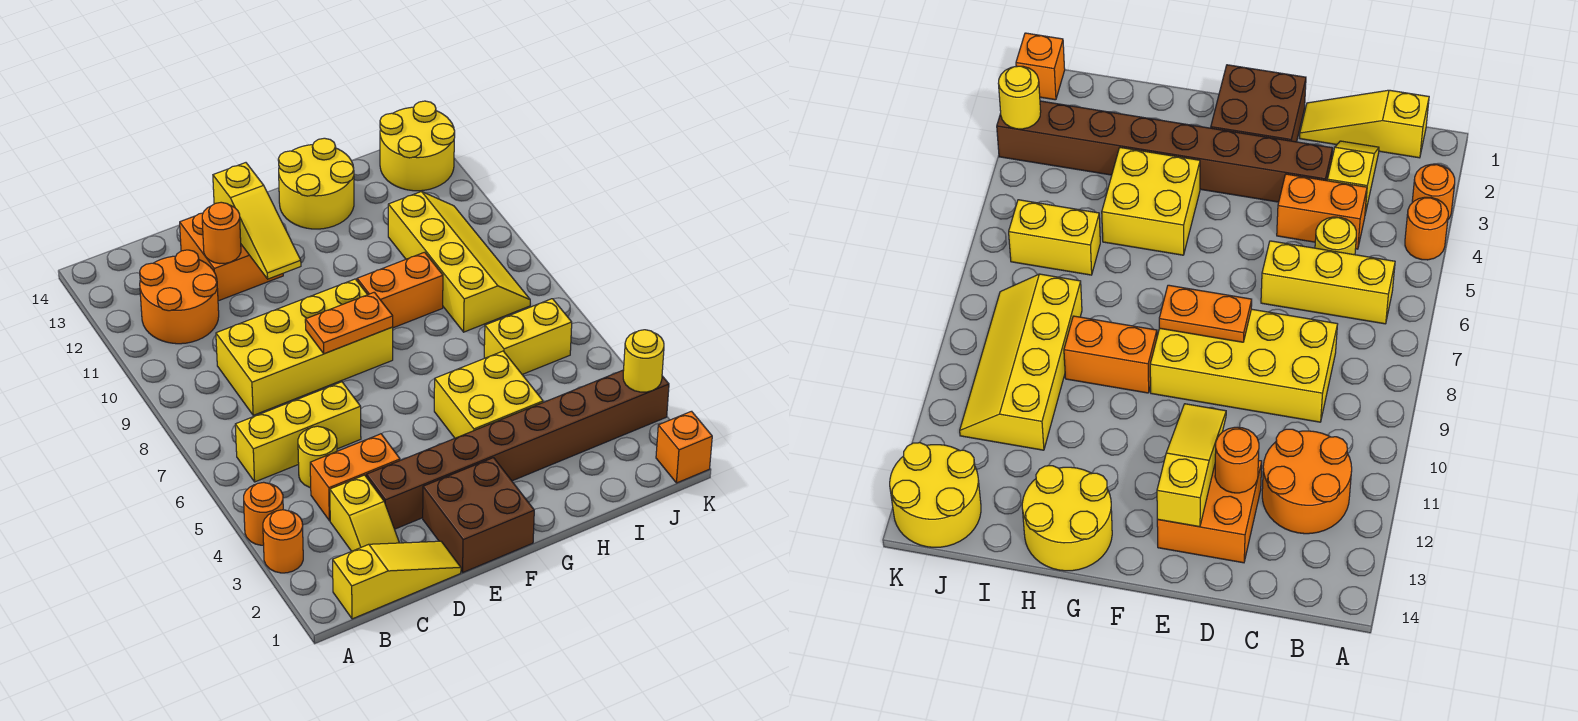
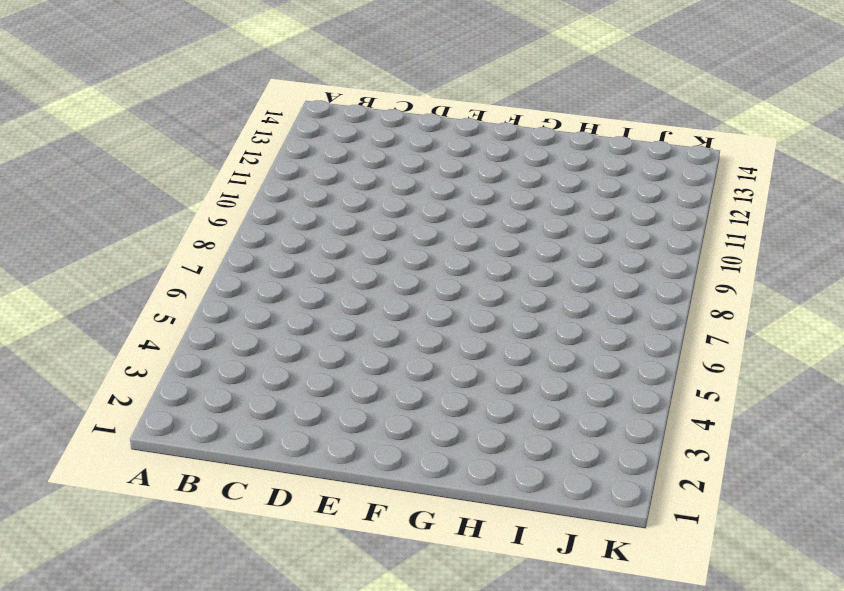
none -> orange 1x1 round brick [263,510,303,573]
none -> orange 1x1 round brick [244,482,283,545]
none -> yellow 1x3 slope [333,541,461,619]

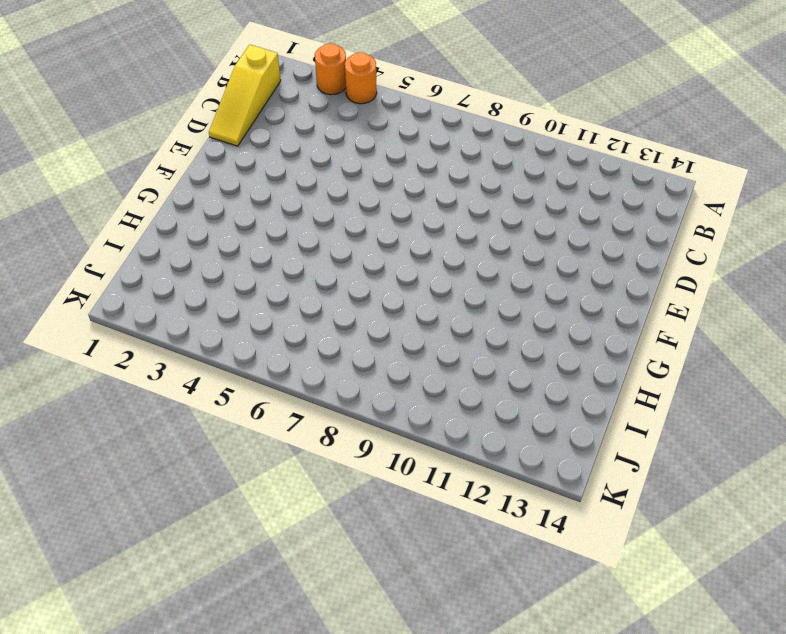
none -> yellow 1x3 brick [235,382,361,482]
none -> orange 2x2 round brick [140,250,219,344]
none -> yellow 1x2 slope [330,475,399,551]

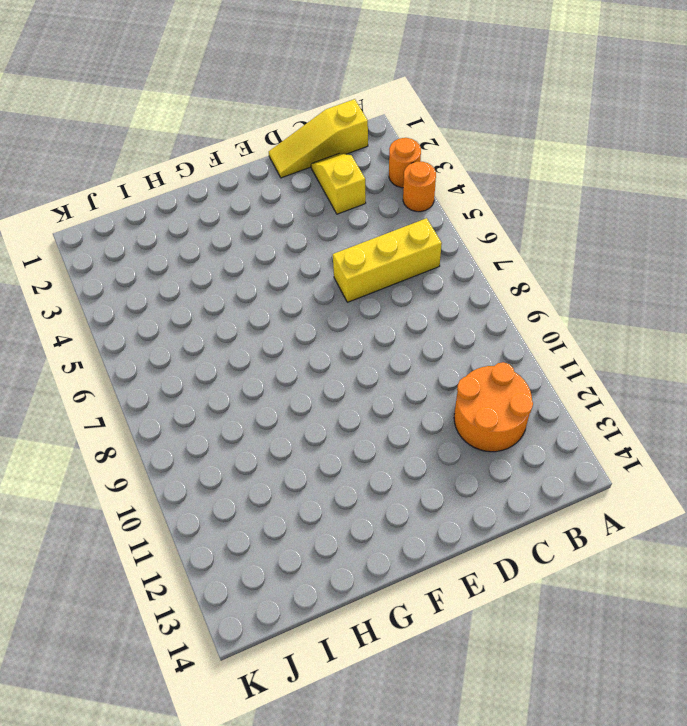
none -> orange 1x2 brick [310,434,400,521]
none -> yellow 1x1 round brick [298,426,337,488]
none -> yellow 2x4 brick [216,279,393,415]

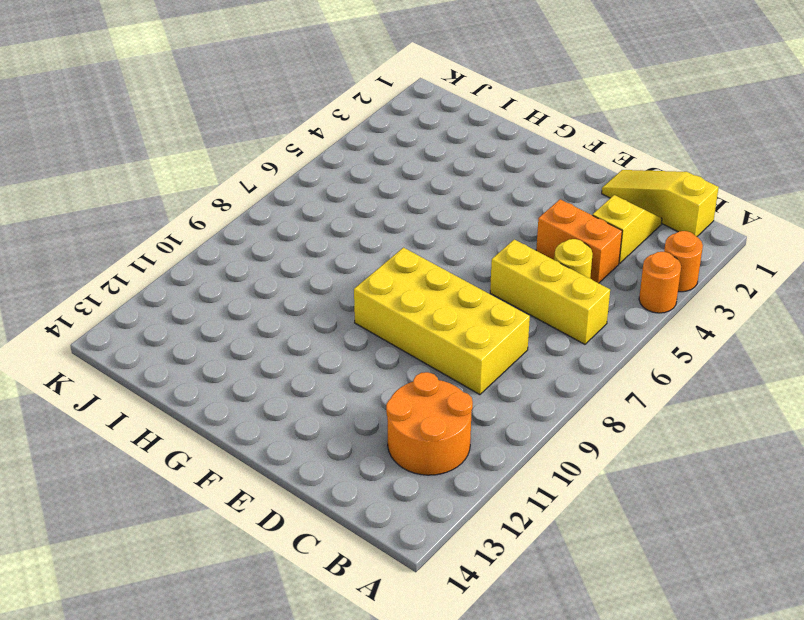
none -> brown 1x8 brick [366,370,669,529]
none -> orange 2x2 brick [180,213,283,301]
none -> brown 2x2 brick [423,458,534,572]

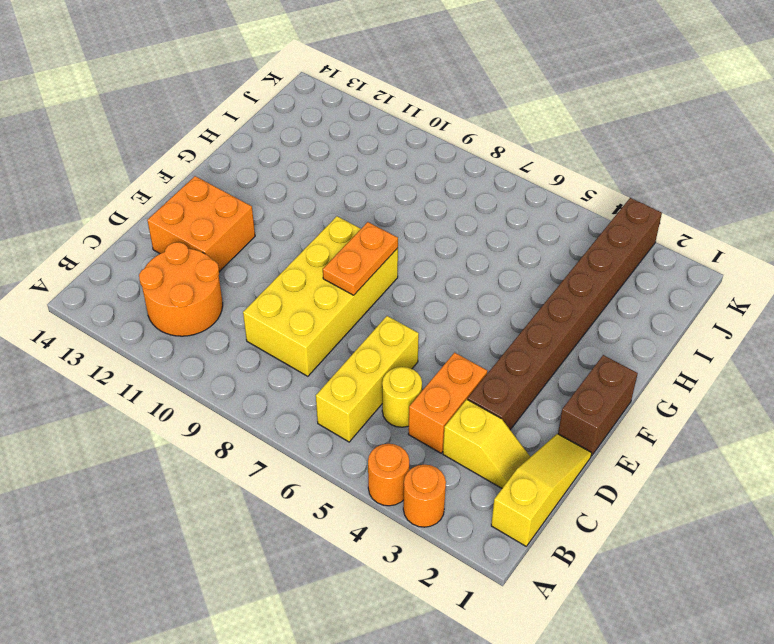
brown 1x2 brick [558,355,638,456] -> brown 2x2 brick [423,458,534,572]
none -> yellow 2x2 brick [434,351,543,438]
none -> orange 1x2 brick [357,252,443,328]
none -> yellow 2x2 round brick [278,138,354,229]

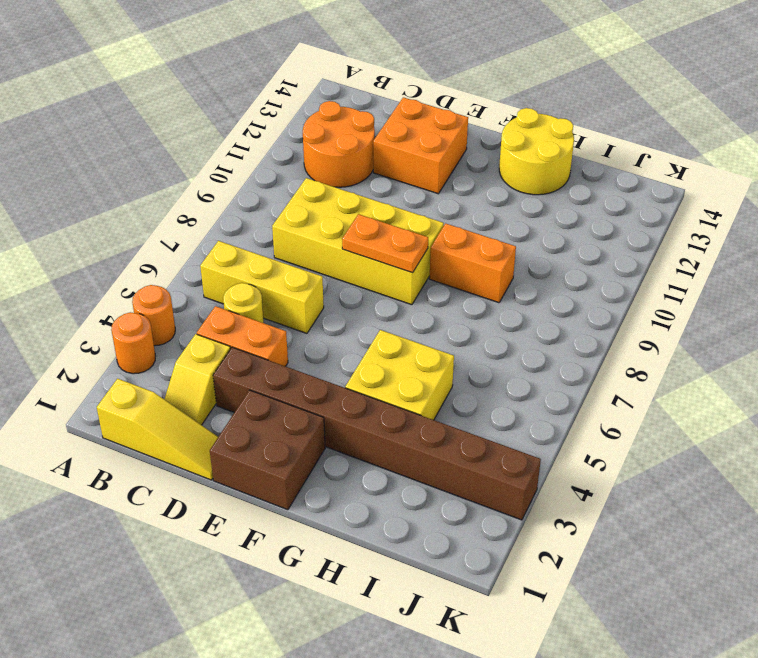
none -> yellow 1x2 brick [484,299,572,374]
none -> yellow 2x4 slope [388,192,530,332]
none -> yellow 2x2 round brick [380,101,455,191]

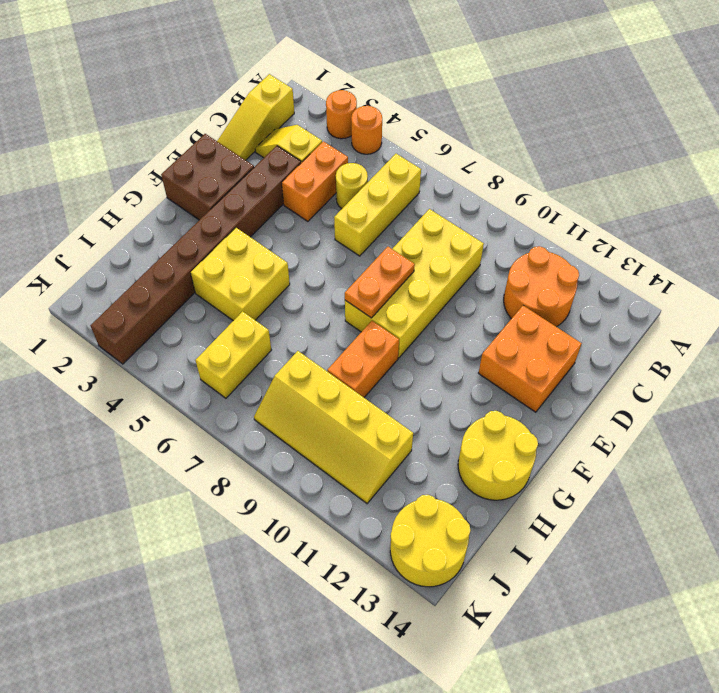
none -> orange 1x1 brick [656,411,712,483]
none -> orange 1x1 round brick [202,202,241,264]
none -> yellow 1x3 slope [213,163,301,279]

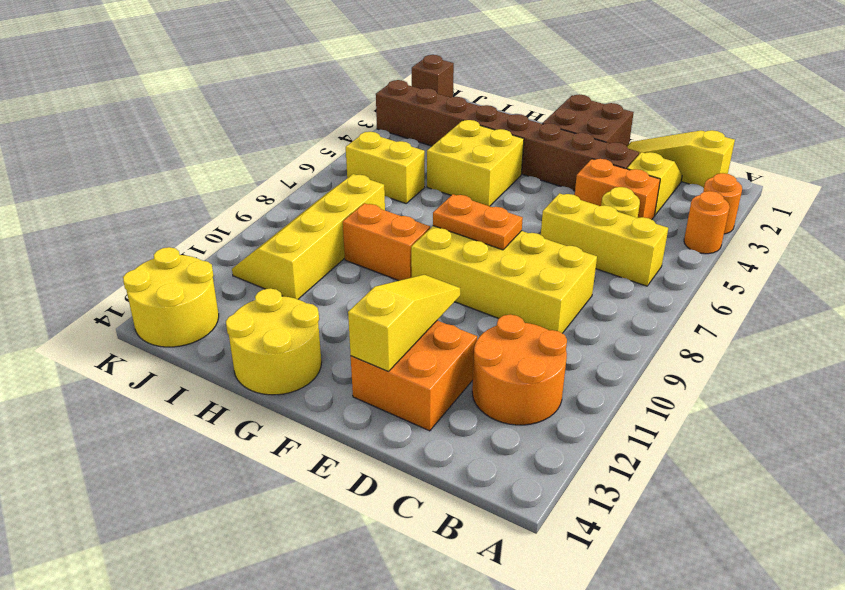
brown 1x1 brick [412,55,454,97] -> orange 1x1 brick [656,411,712,483]
none -> orange 1x1 round brick [202,202,241,264]
none -> yellow 1x1 round brick [623,330,664,392]

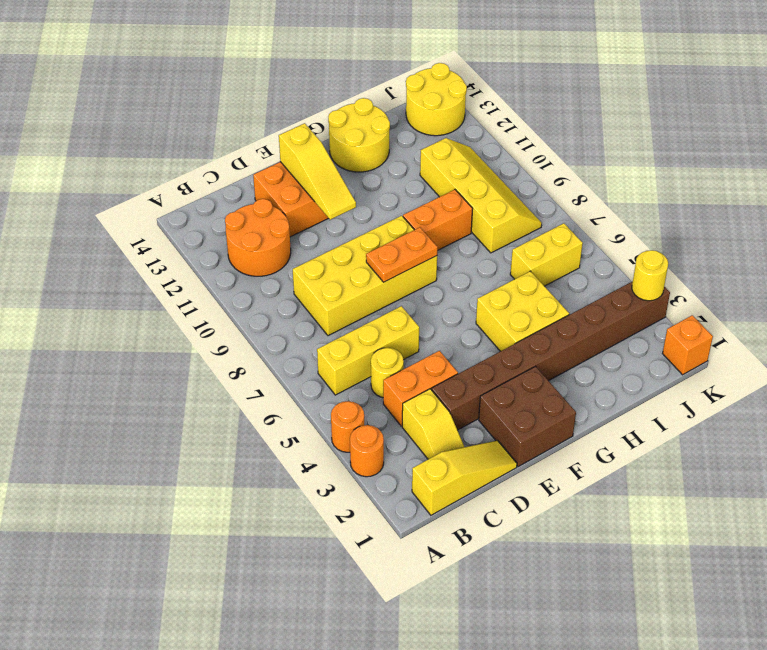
none -> orange 1x1 round brick [202,202,241,264]

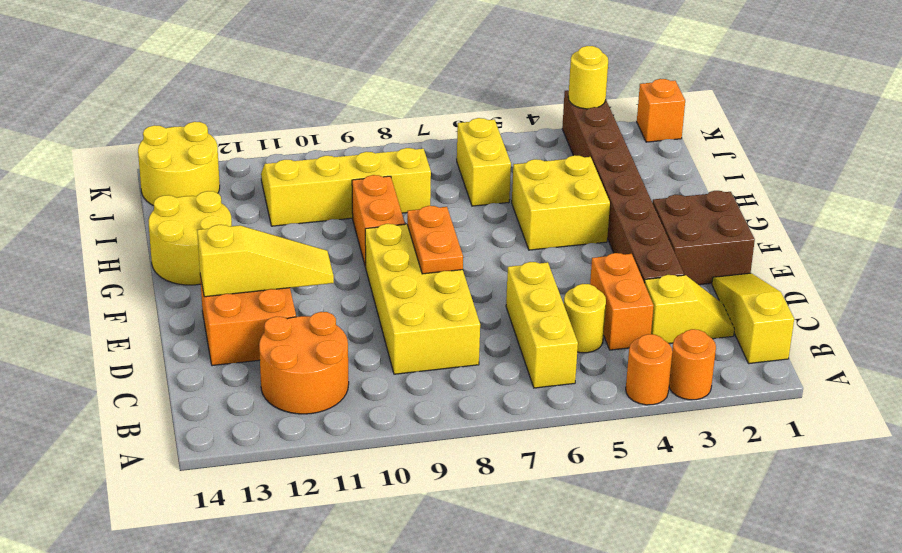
none -> orange 1x1 round brick [202,202,241,264]

